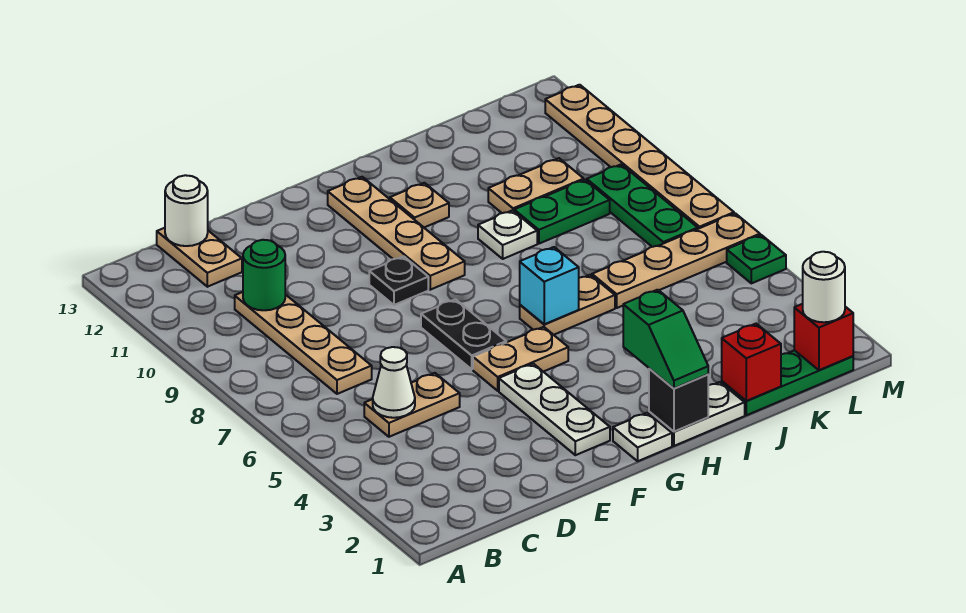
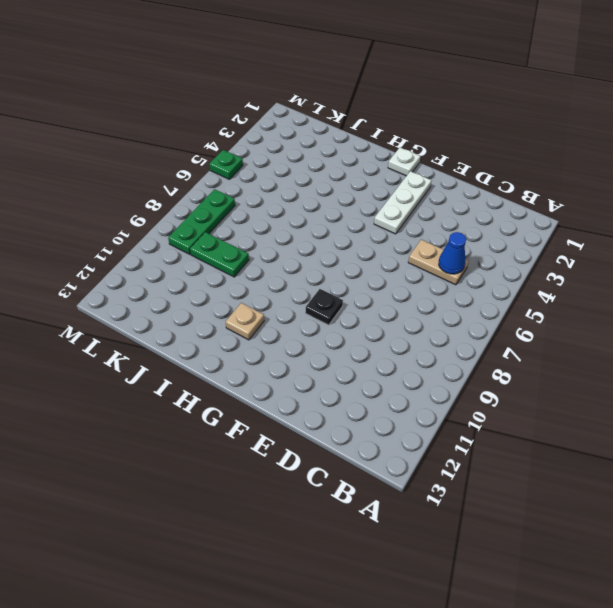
blue 1x1 cone [439,232,466,274] -> white 1x1 cone [373,347,415,418]
none -> tan 1x4 plate [235,292,372,394]
none -> tan 1x2 plate [157,228,242,287]
none -> tan 1x2 plate [473,327,568,391]

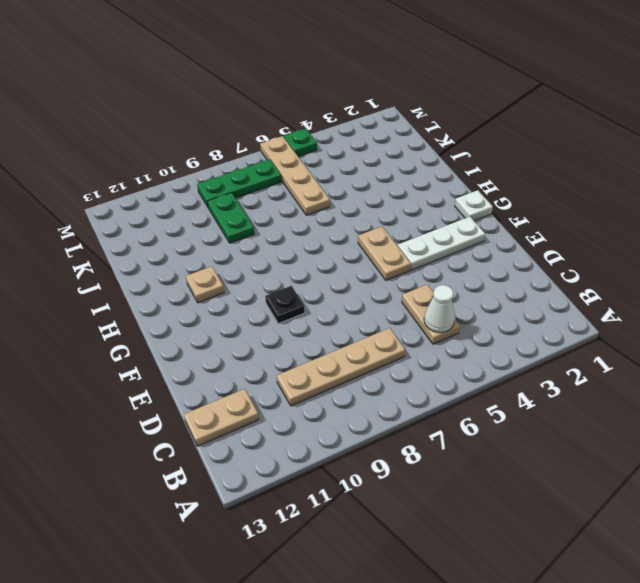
none -> black 1x2 plate [421,299,506,369]
none -> tan 1x4 plate [328,177,465,290]
none -> white 1x2 plate [649,382,745,446]

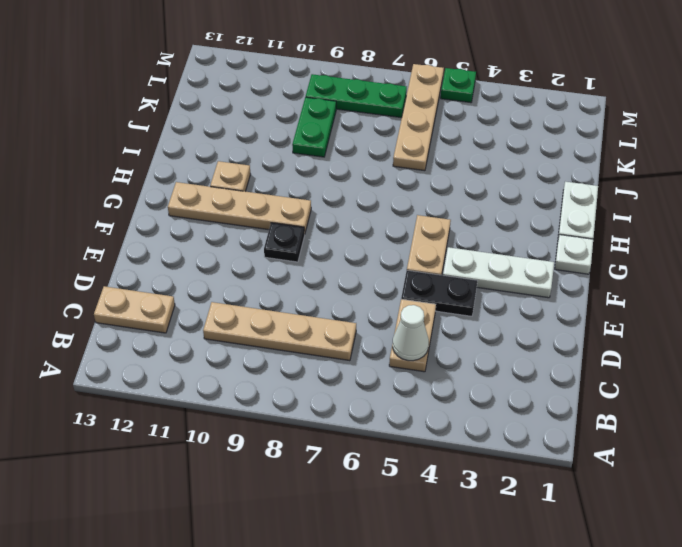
black 1x2 plate [401,270,477,316] -> black 1x2 plate moved to [421,299,506,369]
none -> tan 1x2 plate [520,275,615,335]
none -> white 1x1 plate [478,210,537,259]
none -> green 1x3 plate [722,350,853,415]

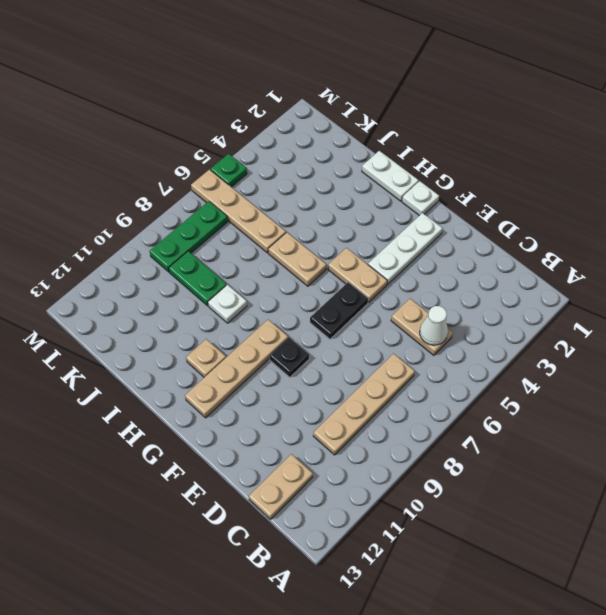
none -> green 1x3 plate [722,350,853,415]
none -> tan 1x2 plate [488,158,584,213]
none -> tan 1x6 plate [545,85,734,229]

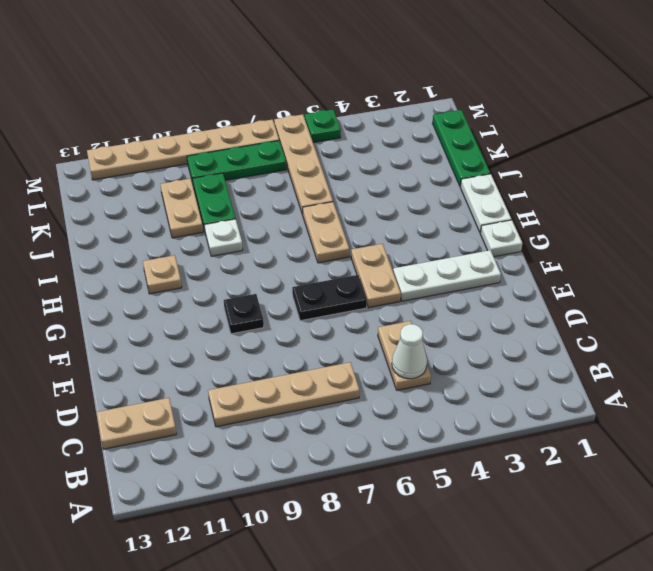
none -> tan 1x4 plate [328,177,465,290]
none -> green 1x1 round brick [243,240,285,310]
none -> white 1x1 round brick [165,175,208,246]

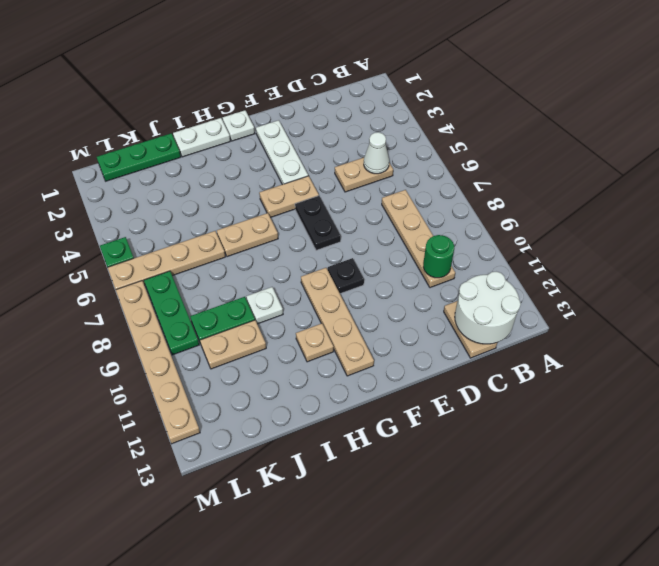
white 2x2 round brick [455,272,521,344] -> white 1x1 round brick [165,175,208,246]
none -> black 1x1 brick [649,369,708,432]
none -> cyan 1x1 brick [520,247,579,324]
none -> red 1x1 brick [722,324,781,401]

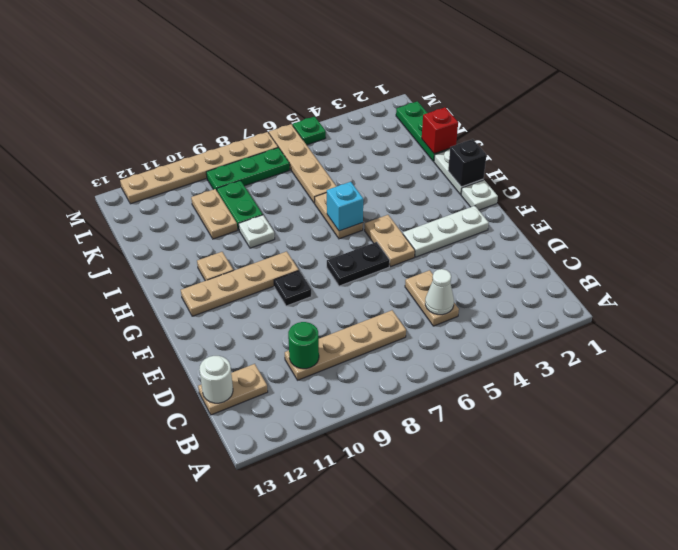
none -> red 1x1 brick [794,304,853,370]
none -> green 1x2 slope [623,290,708,389]
none -> white 1x1 round brick [803,252,845,322]

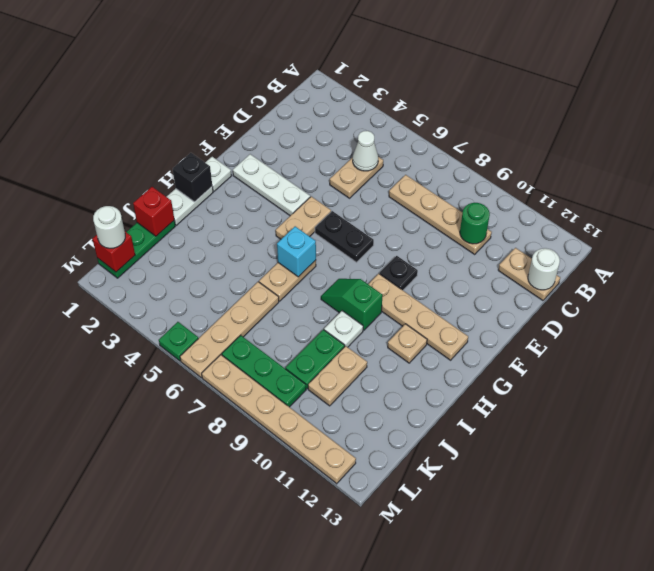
green 1x2 slope [321,279,383,330] -> green 1x2 slope moved to [623,290,708,389]

